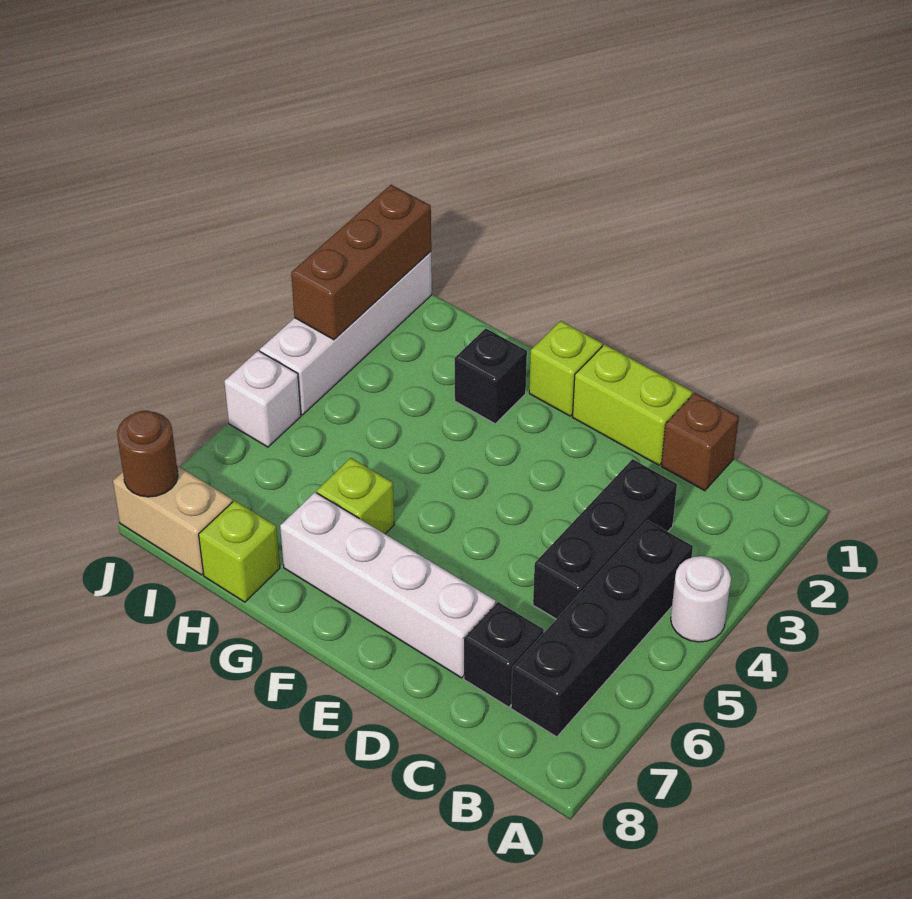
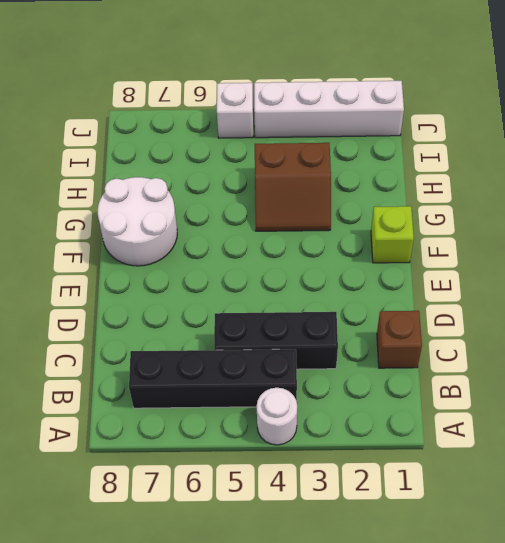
white 2x2 round brick [98,177,177,266] -> white 1x4 brick [280,492,496,678]
brown 2x2 slope [255,143,331,231] -> none
none -> black 1x1 brick [464,602,544,707]
none -> lime 1x2 brick [573,344,693,465]
none -> black 1x1 brick [455,328,527,424]

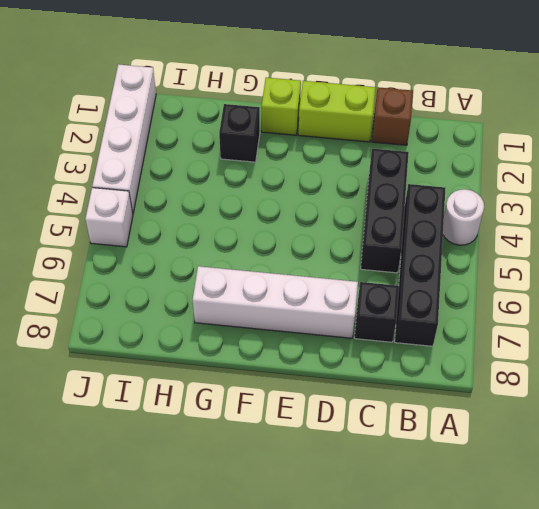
none -> lime 1x1 brick [317,458,394,534]
none -> lime 1x1 brick [199,501,280,602]
none -> tan 1x2 brick [113,466,233,575]

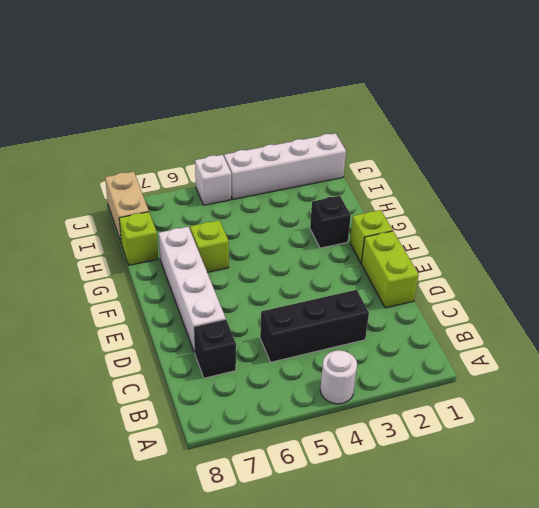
none -> black 1x4 brick [511,520,693,737]
none -> brown 1x1 brick [661,393,739,491]
none -> brown 1x3 brick [291,185,431,340]

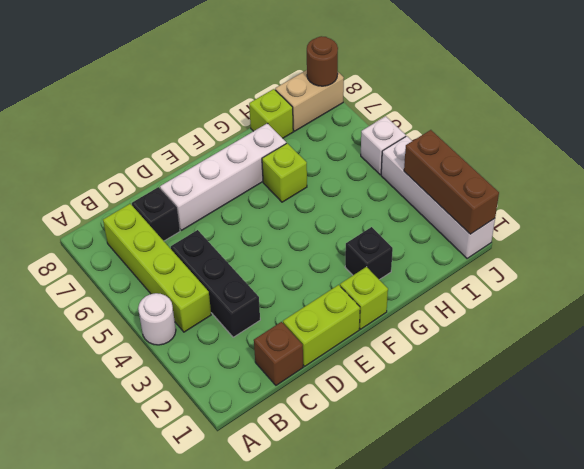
lime 1x4 brick [103,204,211,332] -> black 1x4 brick [511,520,693,737]

